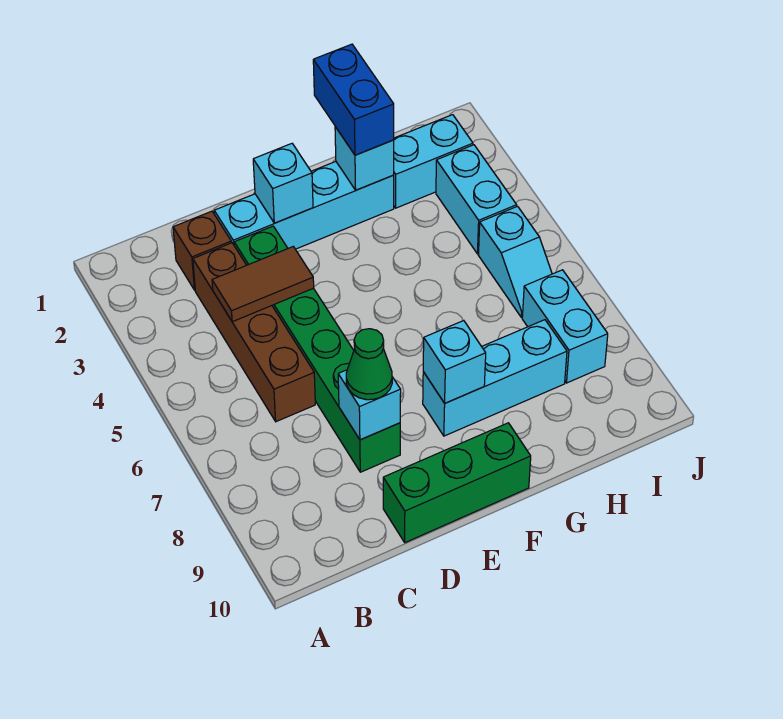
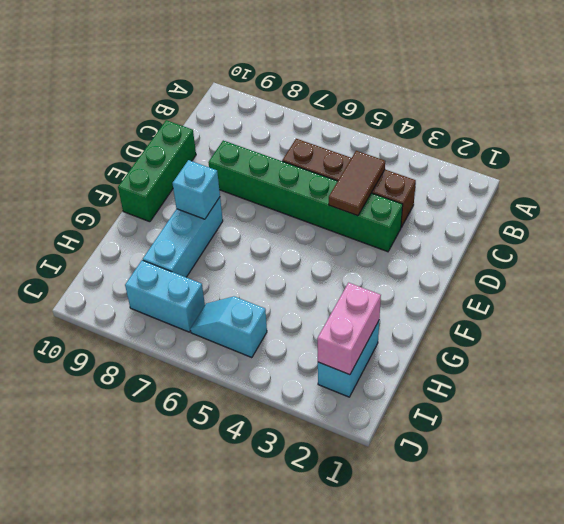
pink 1x2 brick [317,283,381,375] -> none
none -> brown 1x1 brick [173,211,231,290]
none -> cyan 1x4 brick [214,162,394,249]
none -> cyan 1x2 brick [436,145,517,254]

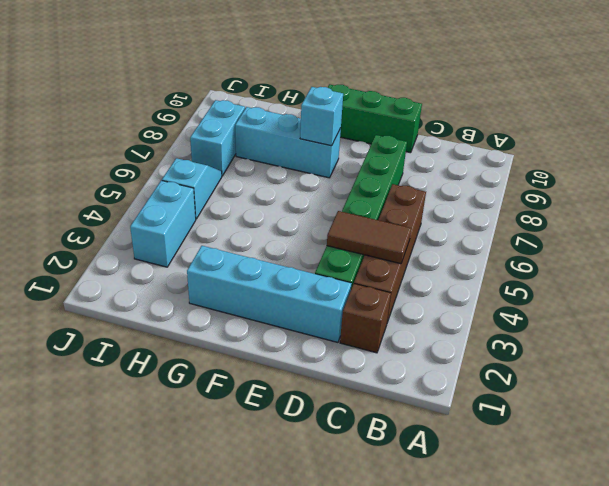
none -> cyan 1x2 brick [394,115,473,208]
none -> cyan 1x1 brick [338,370,401,440]
none -> cyan 1x1 brick [253,144,313,223]

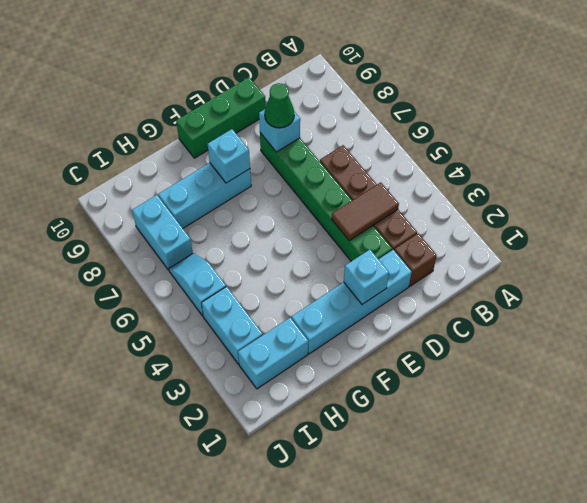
none -> cyan 1x1 brick [335,127,394,190]
none -> blue 1x2 brick [313,44,394,155]

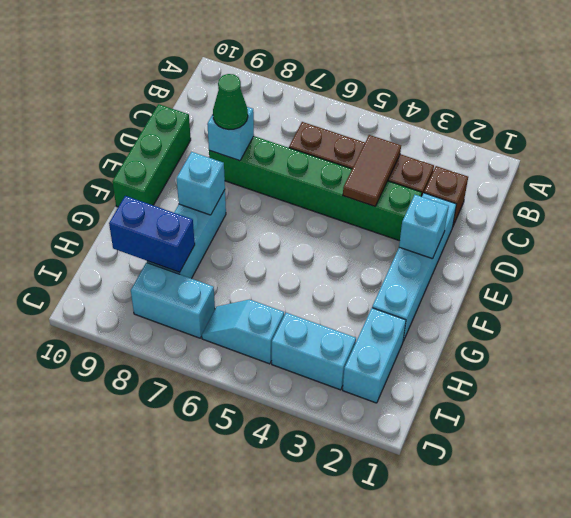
blue 1x2 brick [109,196,195,272] -> blue 1x2 brick moved to [313,44,394,155]
none -> cyan 1x1 brick [335,127,394,190]

